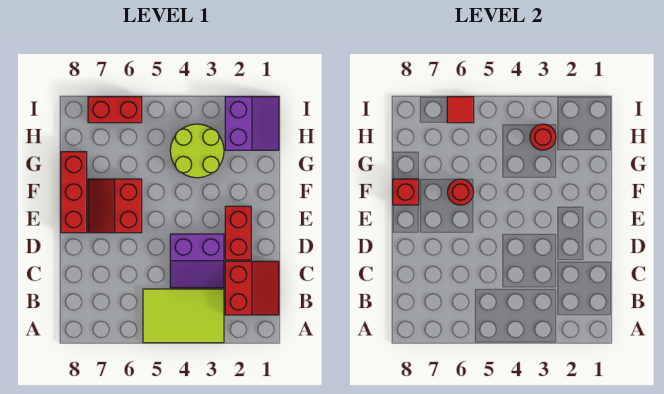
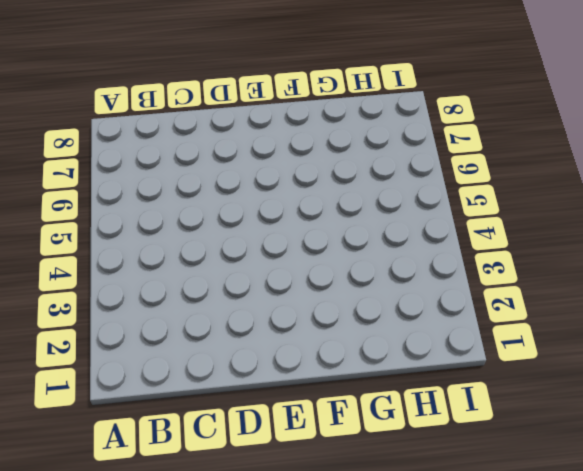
none -> lime 2x3 tile [143,289,224,343]
none -> red 2x2 slope [225,261,279,315]
none -> purple 2x2 slope [170,234,224,288]

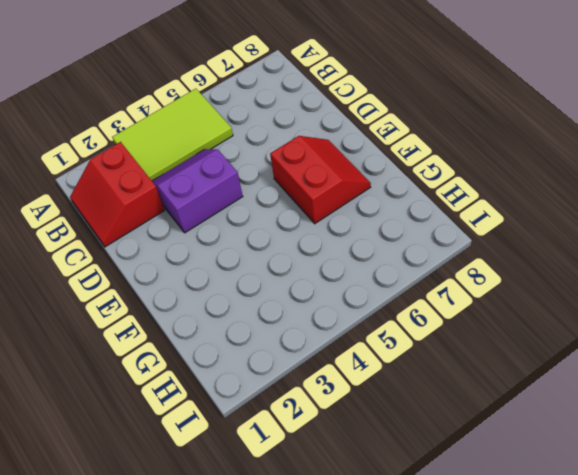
none -> red 1x2 brick [225,206,251,260]
none -> red 1x3 brick [61,152,87,233]
none -> lime 2x2 round brick [170,124,224,178]

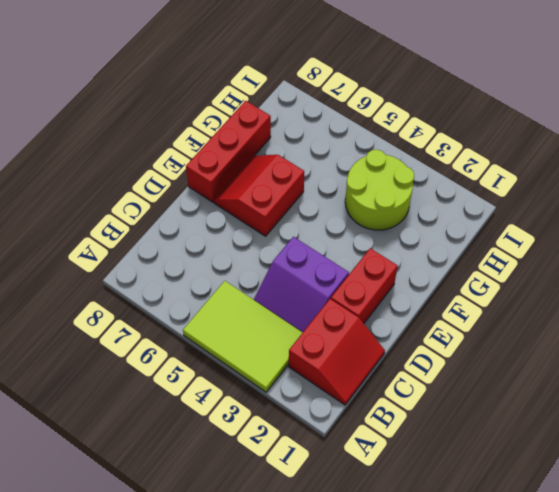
none -> purple 2x2 slope [225,97,279,150]
none -> red 1x2 brick [88,97,142,123]
none -> red 1x1 round brick [448,179,474,205]

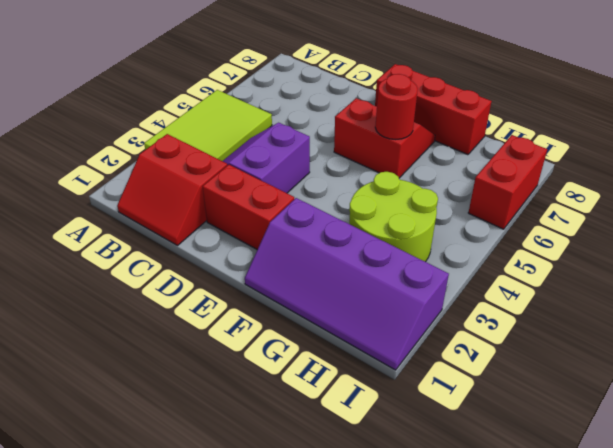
purple 2x4 slope [245,198,449,370] -> purple 2x2 slope [225,97,279,150]
none -> red 1x1 brick [393,179,419,205]
none -> red 1x1 round brick [530,124,556,150]
none -> red 1x1 tile [447,97,474,123]

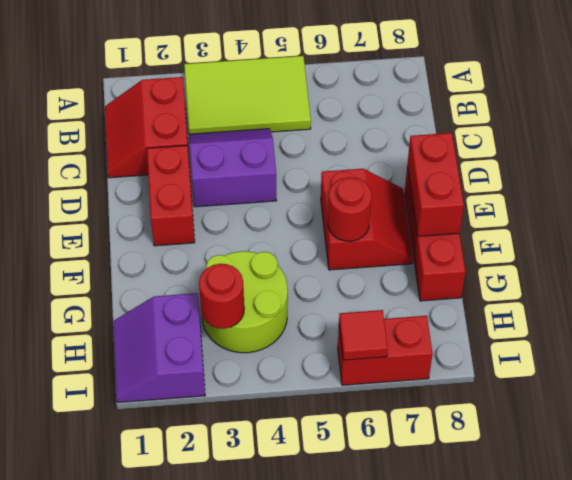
red 1x2 brick [407,133,464,236] -> red 1x1 brick [393,179,419,205]

